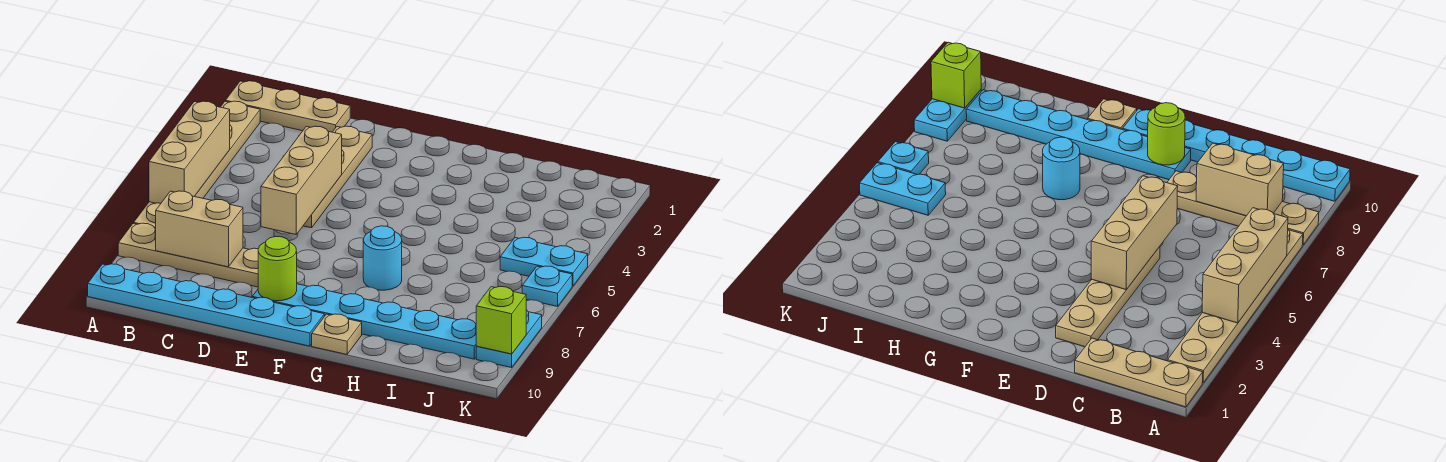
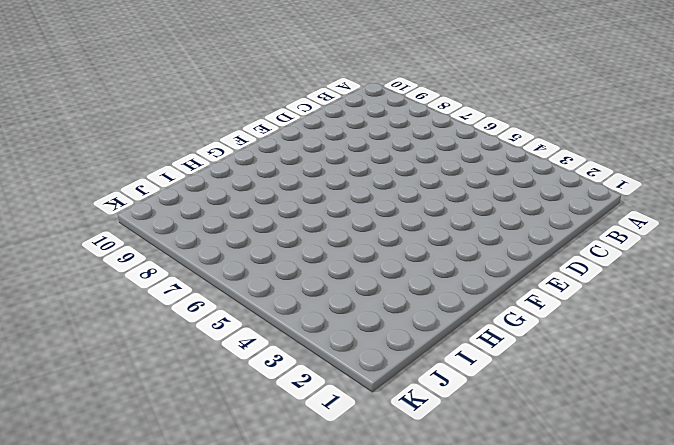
none -> tan 1x3 plate [225,81,350,132]
none -> tan 1x6 plate [134,101,260,228]
none -> tan 1x4 plate [118,223,258,287]

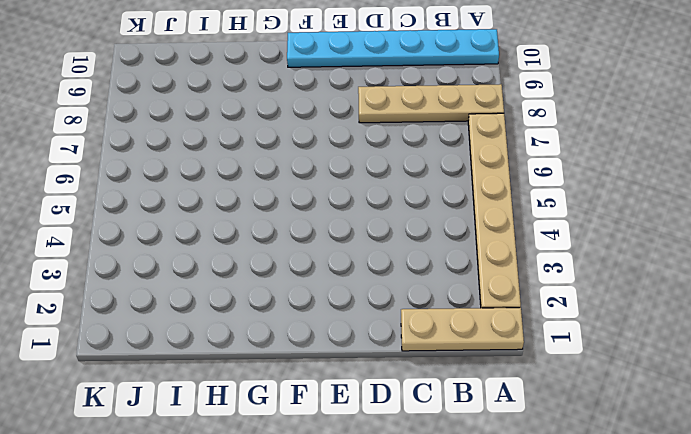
none -> tan 1x4 plate [303,126,372,228]
none -> cyan 1x6 plate [252,284,477,359]
none -> cyan 1x1 round brick [363,226,402,290]

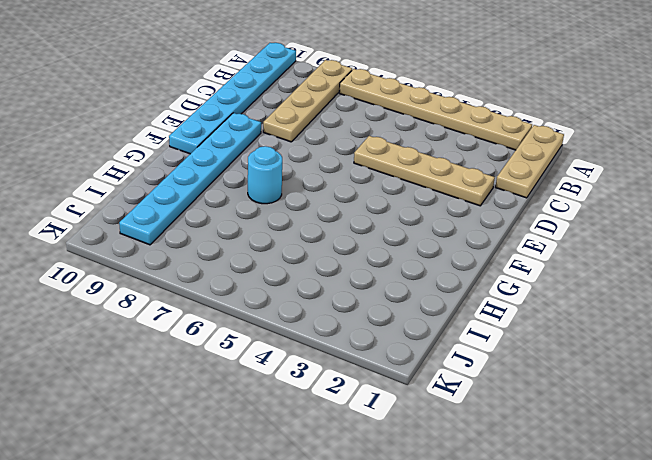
none -> tan 1x1 plate [312,314,362,354]
none -> cyan 1x2 plate [500,237,588,286]
none -> cyan 1x1 plate [522,266,572,306]

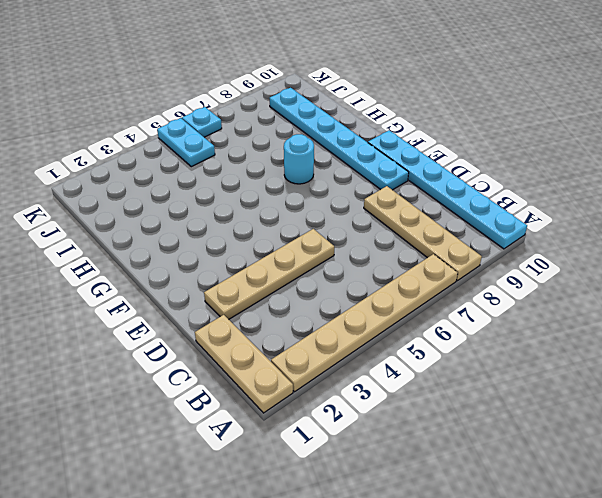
none -> tan 1x1 plate [312,314,362,354]
none -> cyan 1x2 plate [476,310,542,367]
none -> tan 1x3 brick [149,101,230,203]

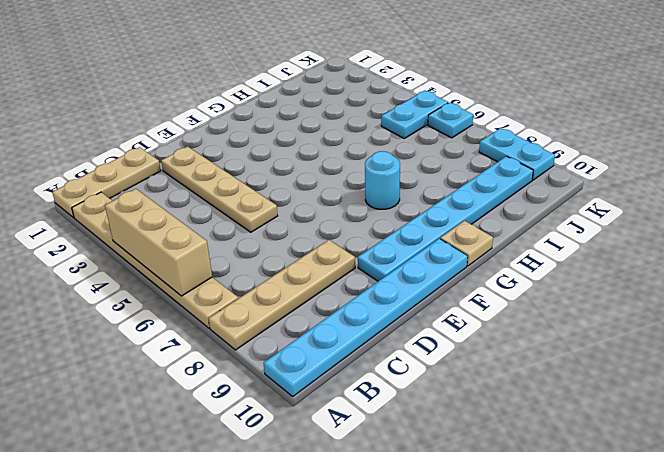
none -> tan 1x2 brick [156,191,243,267]
none -> tan 1x3 brick [261,126,342,234]
none -> lime 1x1 round brick [258,237,297,301]

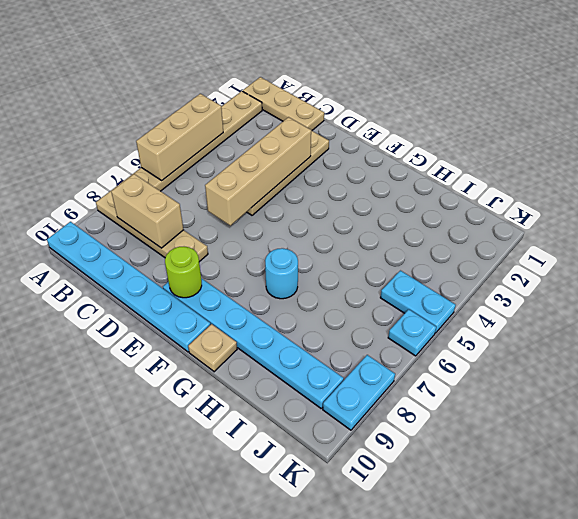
tan 1x4 brick [205,117,311,225] -> tan 1x3 brick [261,126,342,234]
none -> lime 1x1 brick [476,287,526,354]

